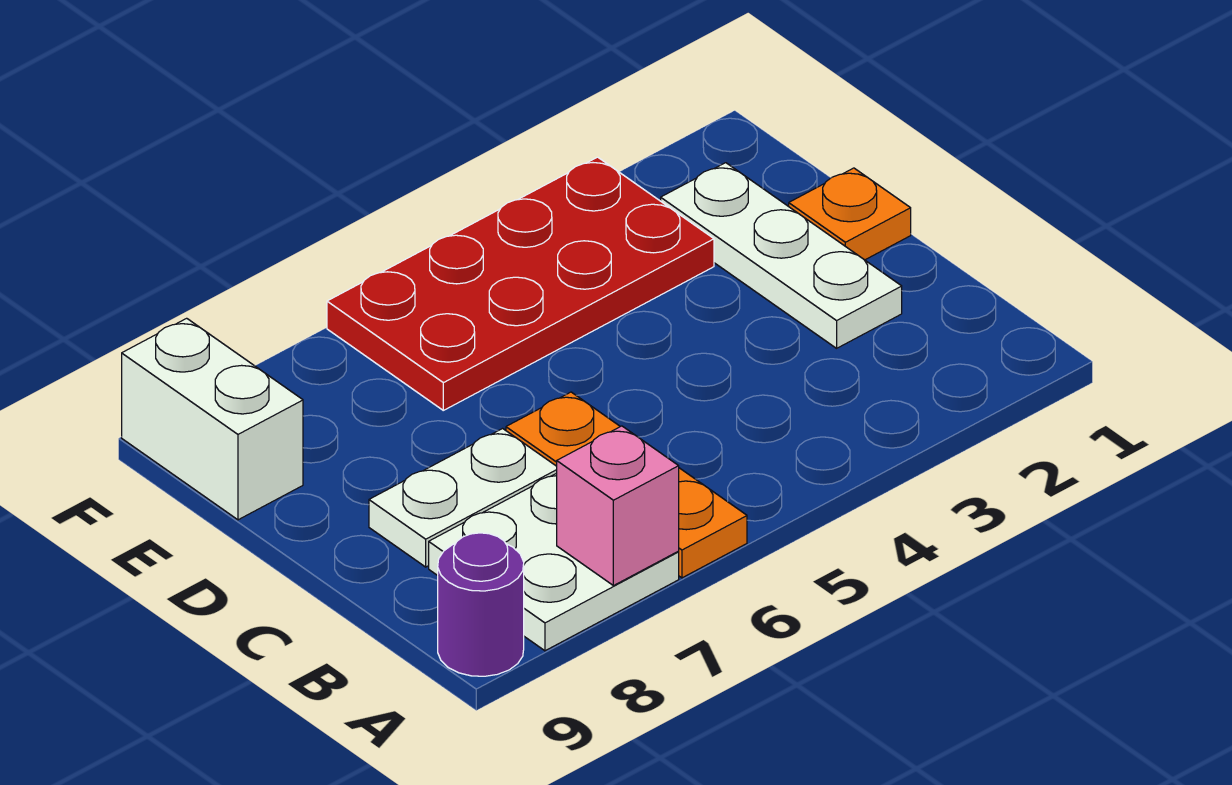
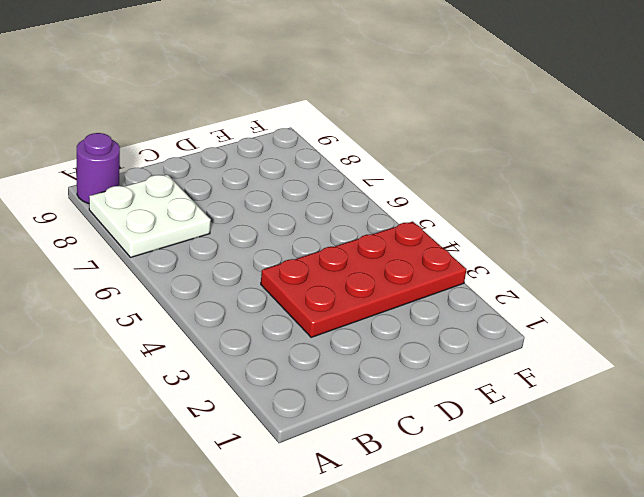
red 2x4 plate [261,222,467,337] -> red 2x4 plate turned to [327,157,714,410]
none -> orange 1x3 plate [506,392,747,578]
none -> white 1x3 plate [661,163,902,348]

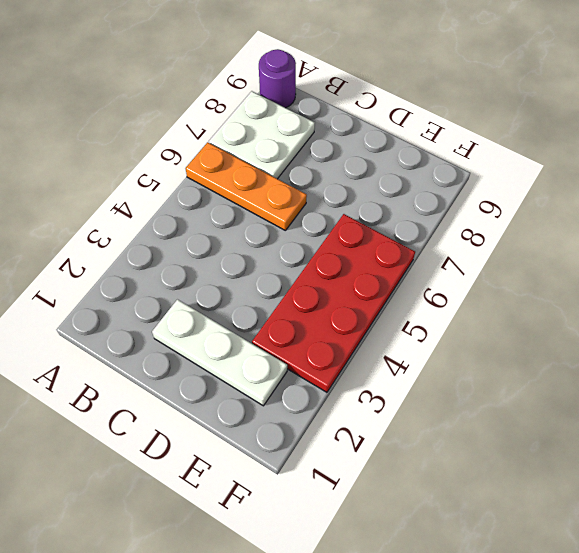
none -> white 1x2 plate [369,429,557,567]
none -> orange 1x1 plate [789,168,911,260]

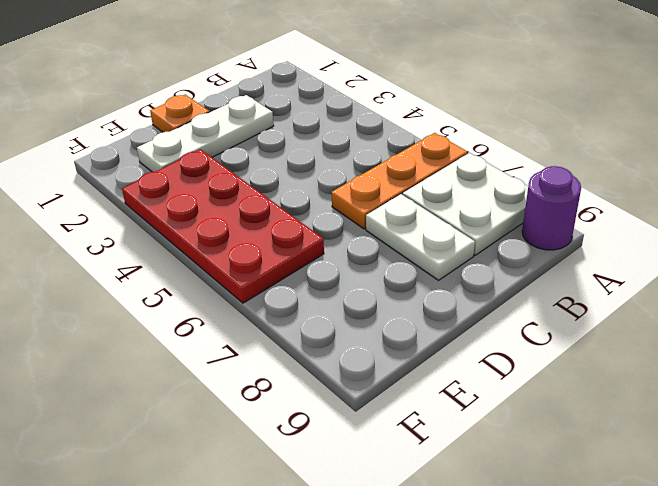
none -> white 1x2 brick [122,318,303,520]
none -> pink 1x1 brick [557,426,679,586]

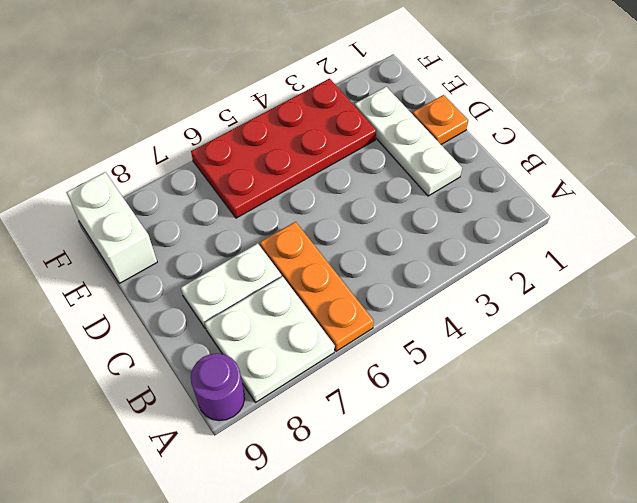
none -> pink 1x1 brick [557,426,679,586]

